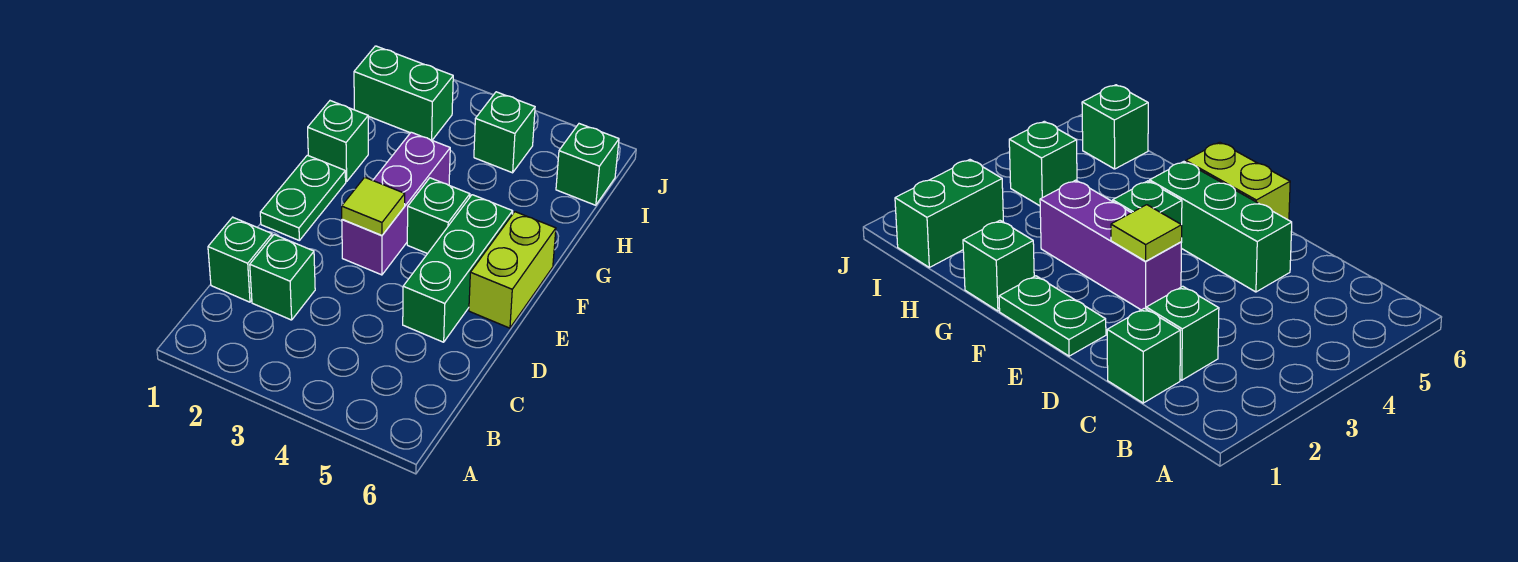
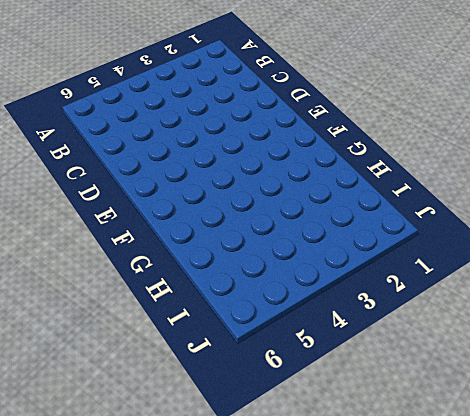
none -> green 1x1 brick [208,217,272,302]
none -> green 1x1 brick [250,235,315,320]
none -> green 1x3 brick [403,195,513,342]

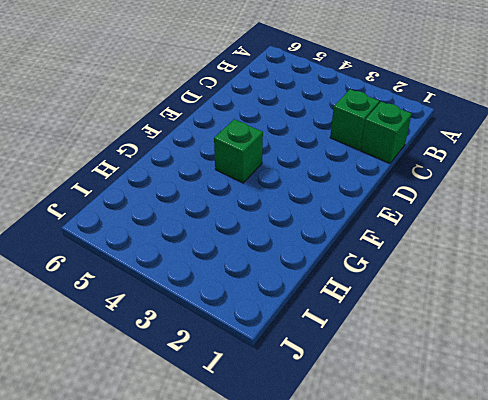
none -> green 1x3 brick [403,195,513,342]
none -> green 1x2 plate [260,155,346,240]
none -> purple 1x3 brick [342,132,450,275]

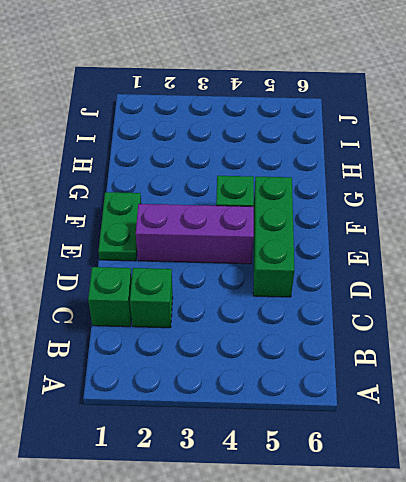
purple 1x3 brick [136,204,254,264] -> purple 1x3 brick turned to [342,132,450,275]
none -> lime 1x2 brick [469,212,556,328]
none -> green 1x1 brick [308,101,368,182]
none -> green 1x2 brick [354,46,453,140]

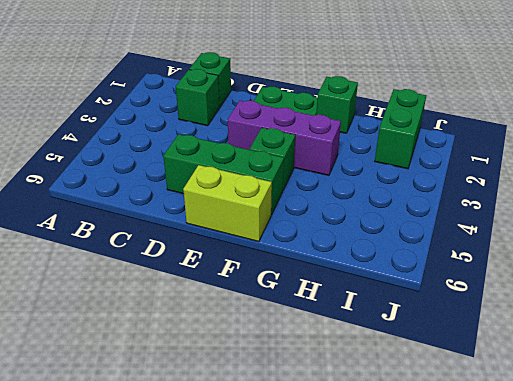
none -> green 1x1 brick [474,92,535,173]
none -> green 1x1 brick [556,124,619,205]
none -> lime 1x1 tile [342,177,405,236]

